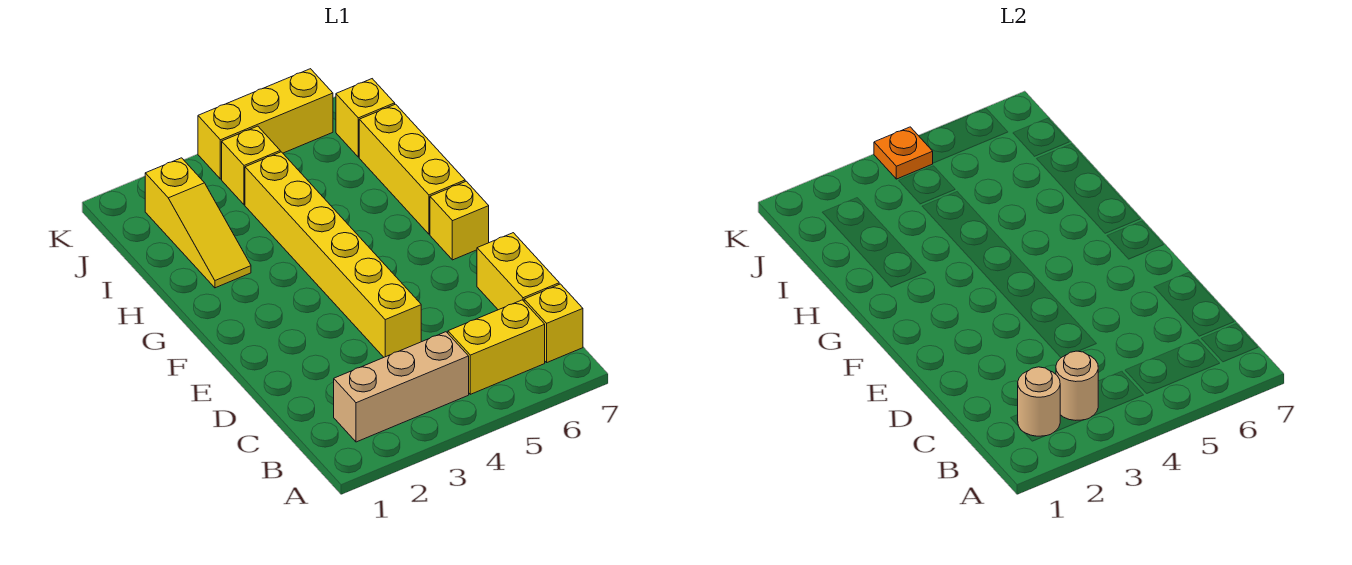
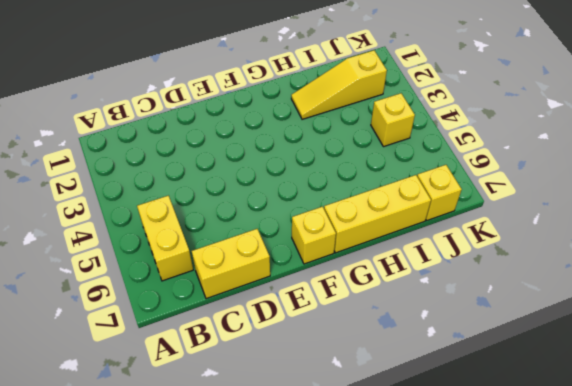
none -> tan 1x3 brick [334,332,469,442]
none -> yellow 1x1 brick [524,284,583,362]
none -> yellow 1x6 brick [245,152,421,357]

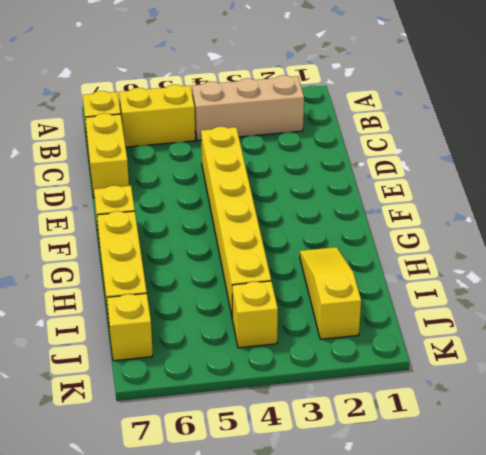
none -> yellow 1x3 brick [198,69,333,179]
none -> tan 1x1 round brick [1018,367,1060,436]
none -> tan 1x1 round brick [1056,351,1098,420]

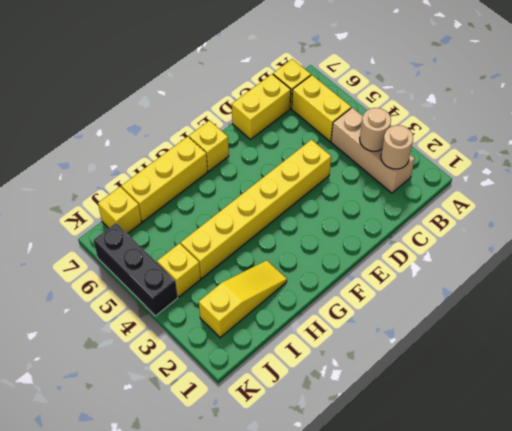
black 1x3 brick [93,223,178,316] -> yellow 1x3 brick [198,69,333,179]
none -> orange 1x1 plate [874,127,933,179]

